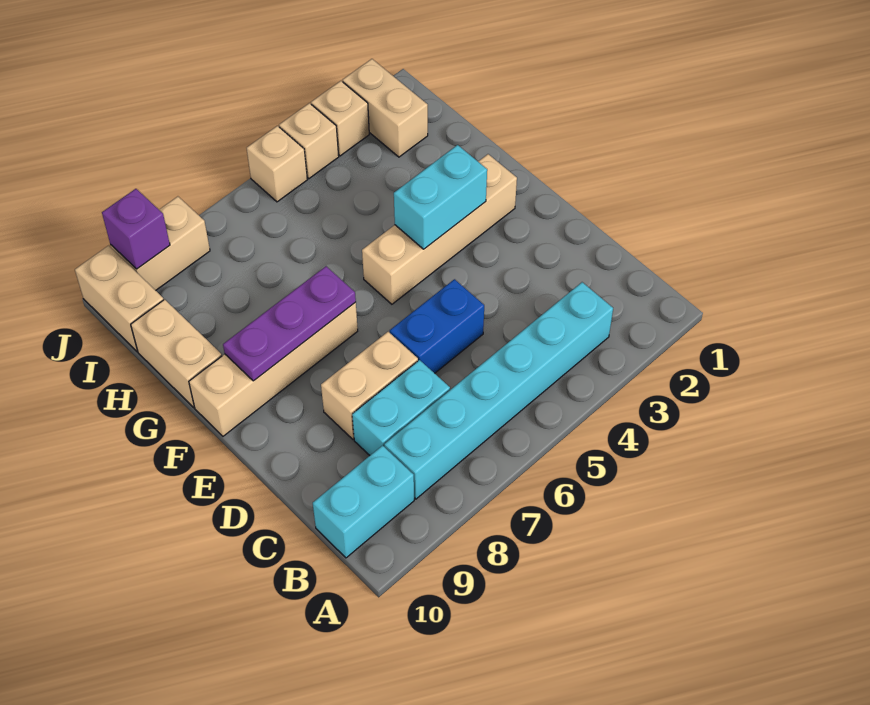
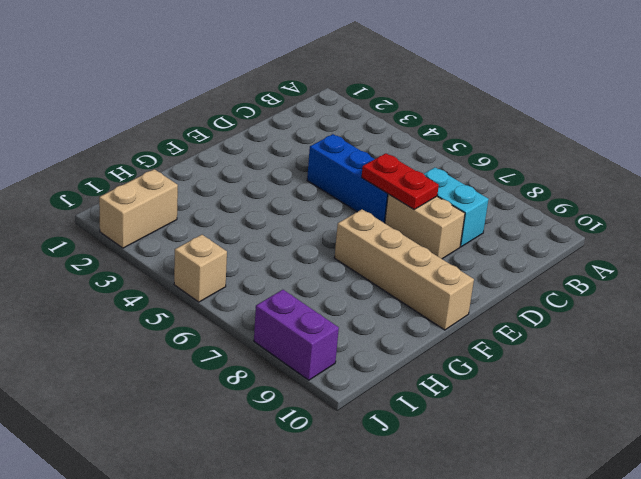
blue 1x3 brick [307,134,388,223] -> blue 1x2 brick [390,279,484,373]
red 1x2 plate [362,153,439,209] -> none
purple 1x2 brick [254,290,339,380] -> tan 1x2 brick [110,196,210,290]
none -> cyan 1x6 brick [384,282,613,499]
none -> cyan 1x2 brick [313,446,414,558]
none -> tan 1x4 brick [362,154,517,304]

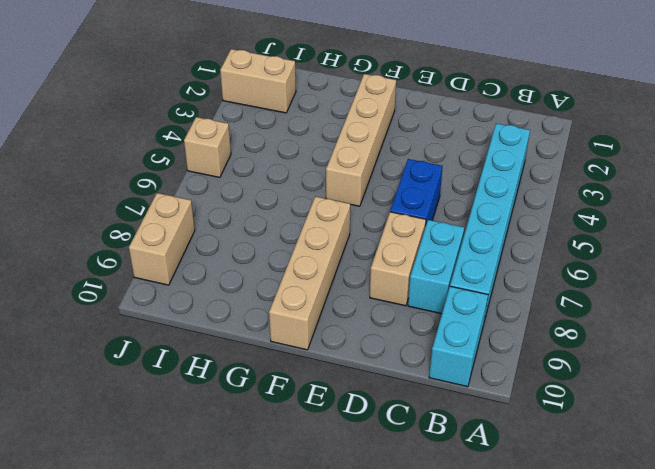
none -> tan 1x2 brick [131,299,222,407]
none -> tan 1x2 brick [75,246,164,351]
none -> tan 1x1 brick [311,81,369,156]

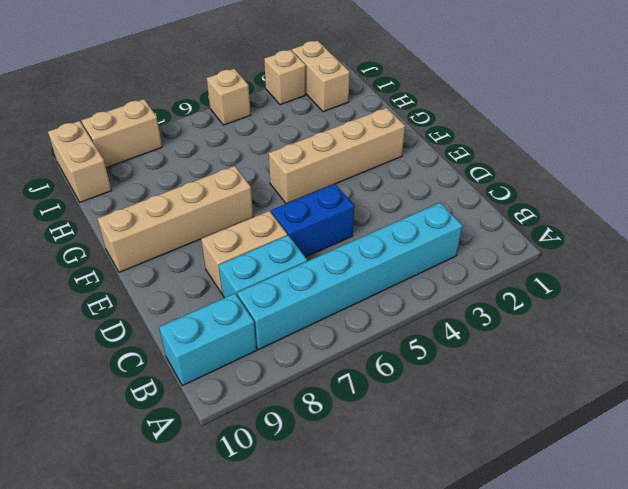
none -> tan 1x2 brick [131,299,222,407]
none -> tan 1x1 brick [279,103,339,179]
none -> cyan 1x2 brick [394,145,487,249]

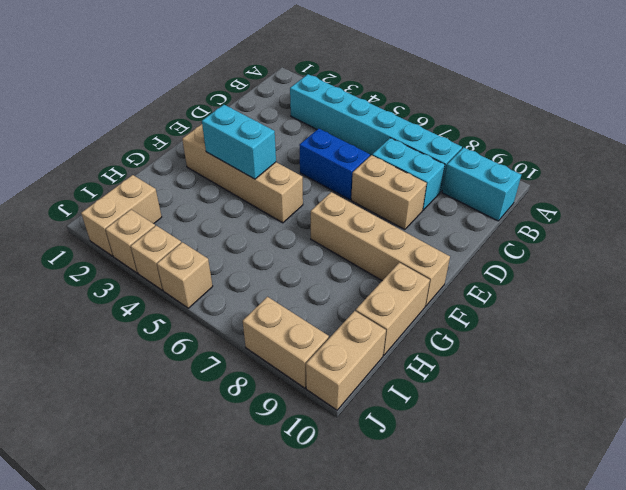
none -> purple 1x3 plate [223,266,356,381]
none -> purple 1x1 brick [102,189,170,269]

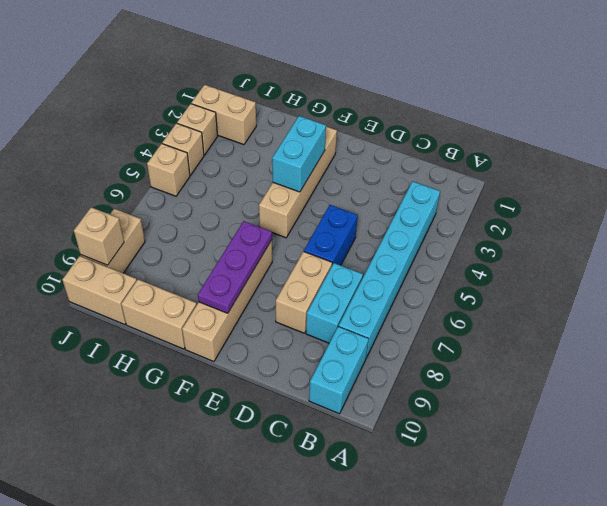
tan 1x1 brick [74,207,124,265] -> purple 1x1 brick [102,189,170,269]

